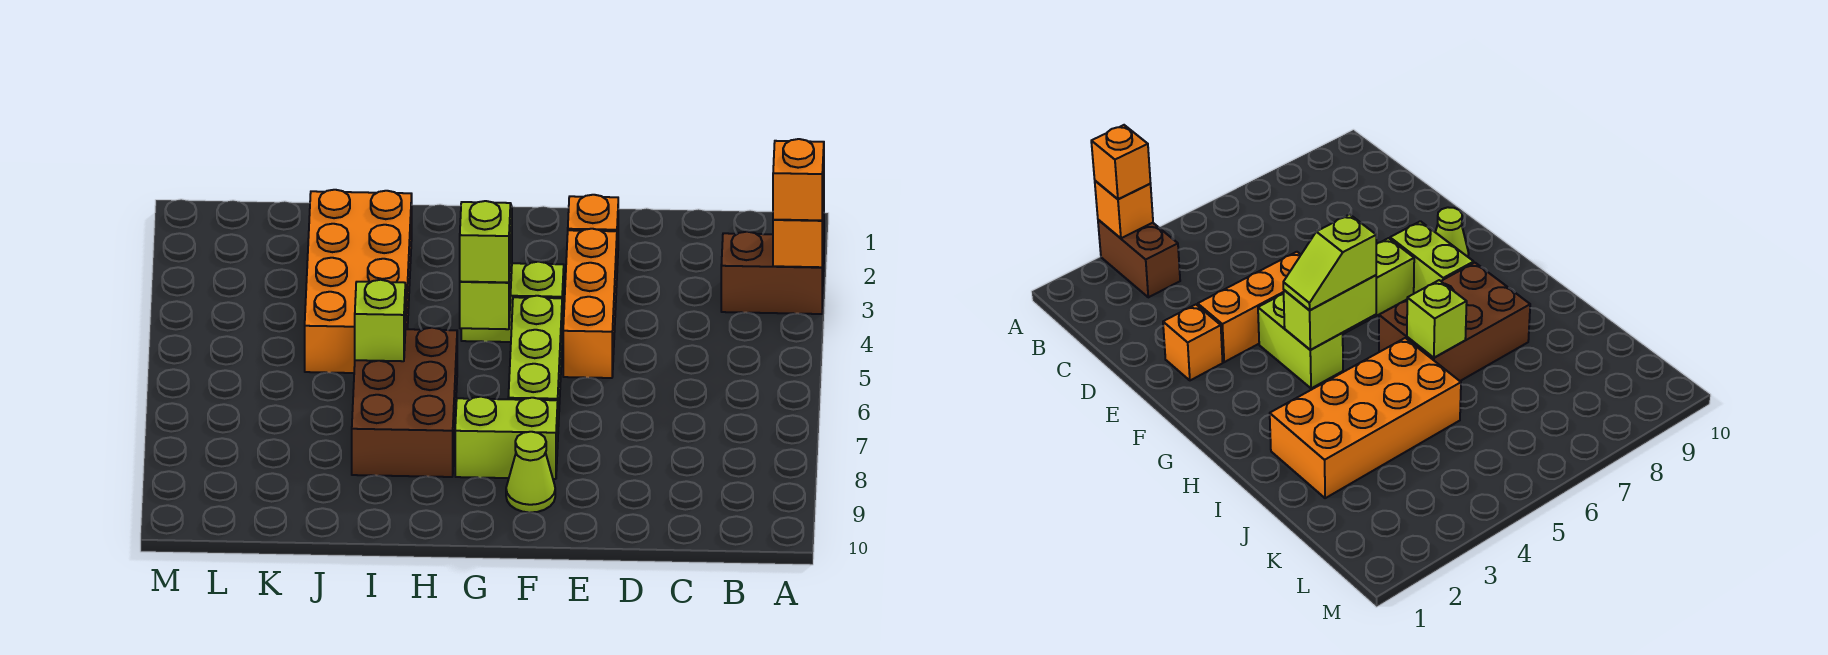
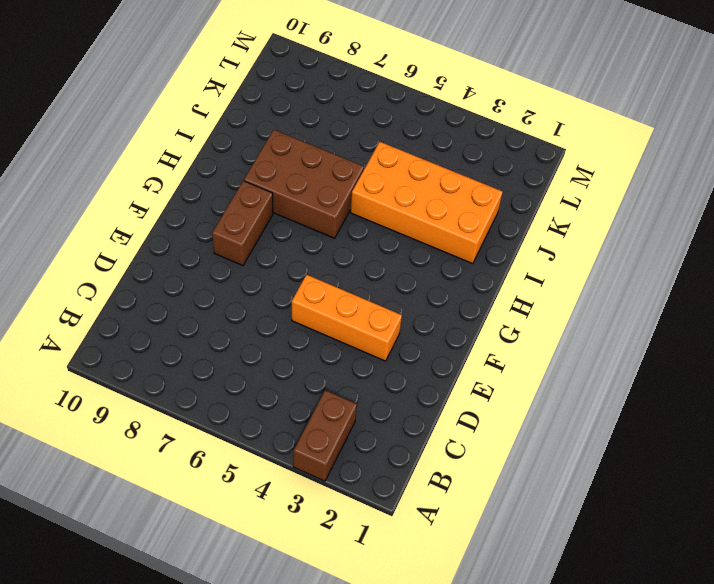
brown 1x2 brick [212,181,273,266] -> lime 1x2 brick [455,397,558,479]
none -> orange 1x1 brick [568,195,618,265]
none -> lime 1x2 brick [461,262,564,342]
none -> lime 1x3 brick [508,296,562,427]

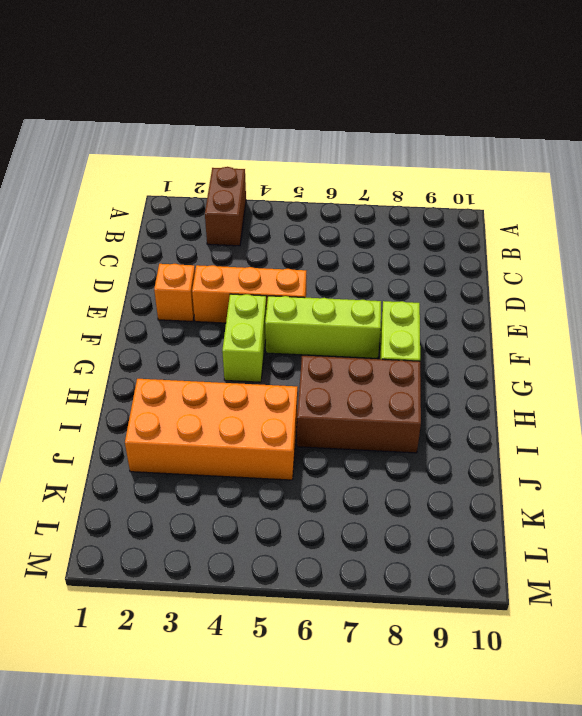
none -> lime 1x1 cone [506,432,555,513]
none -> orange 1x1 brick [773,196,824,267]
none -> lime 1x2 brick [460,227,512,329]

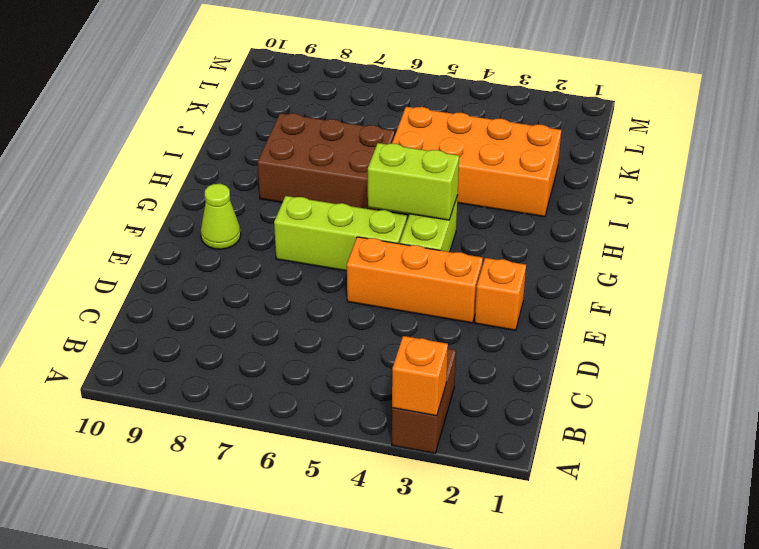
none -> lime 1x2 brick [455,397,558,479]
none -> lime 1x1 brick [355,280,405,361]
none -> orange 1x1 brick [773,139,824,220]

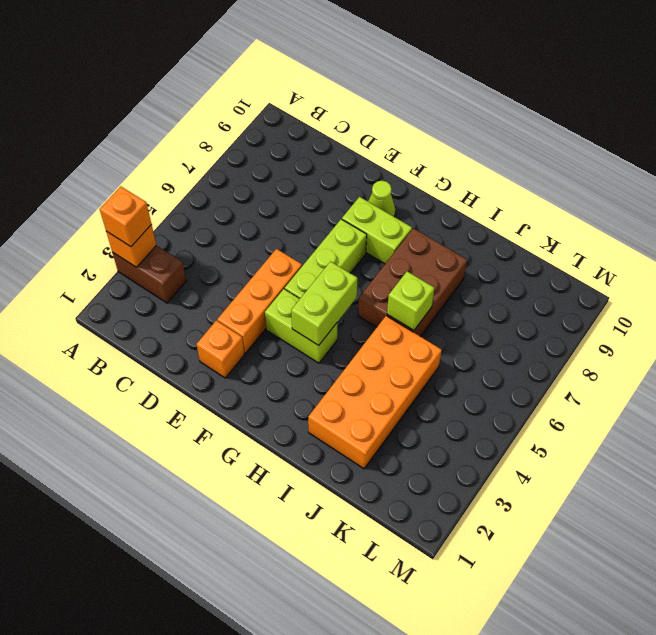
none -> lime 1x2 slope [460,201,512,282]

